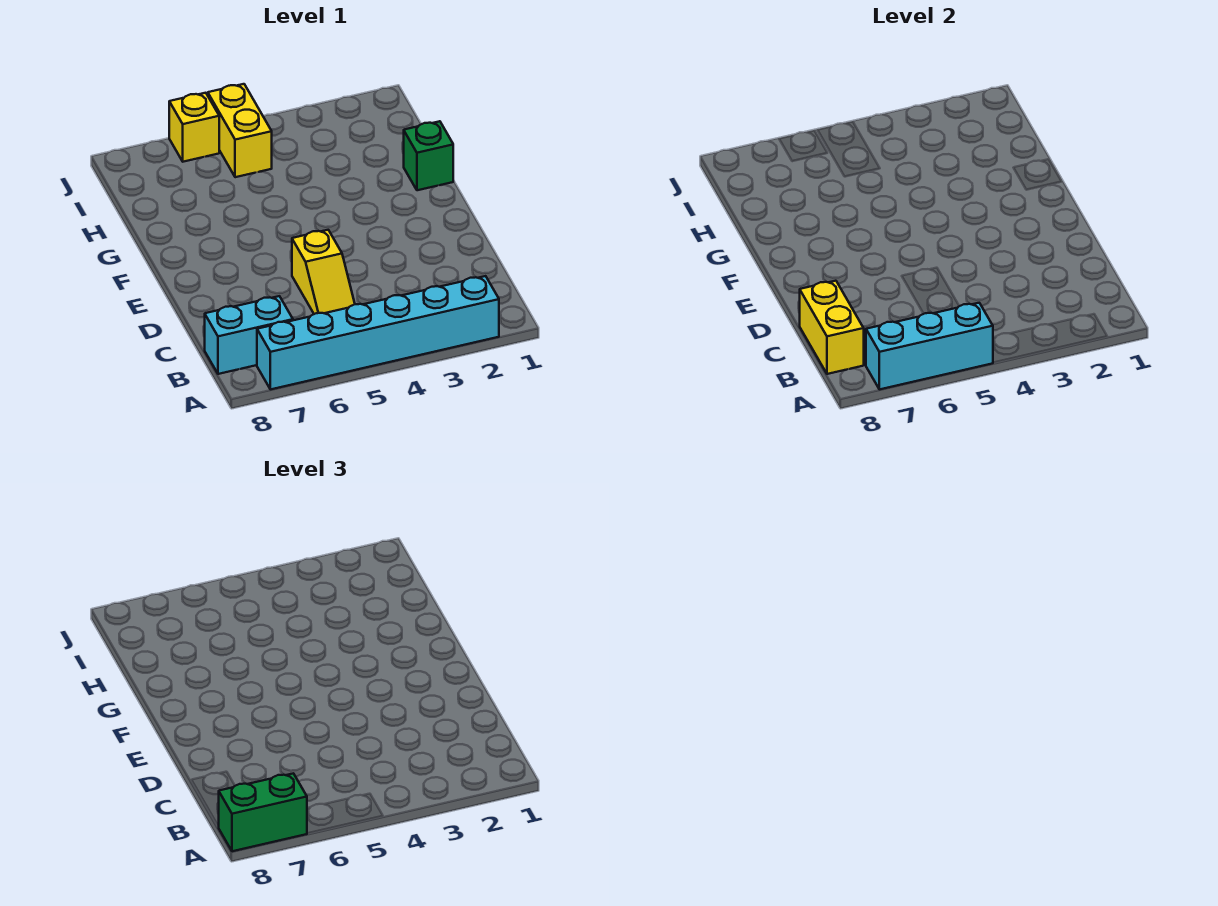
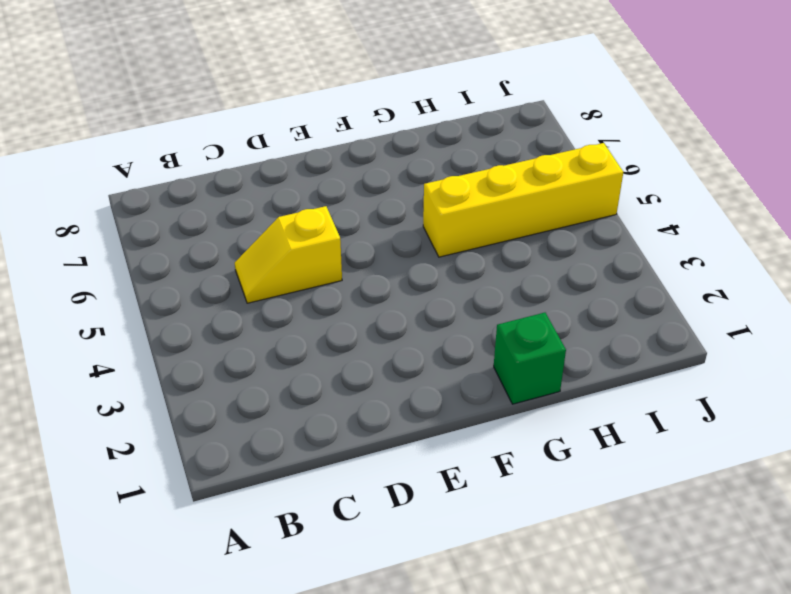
yellow 1x4 brick [423,143,623,257] -> yellow 1x2 brick [208,84,272,177]
none -> cyan 1x6 brick [257,276,499,389]
none -> cyan 1x2 brick [205,296,293,374]

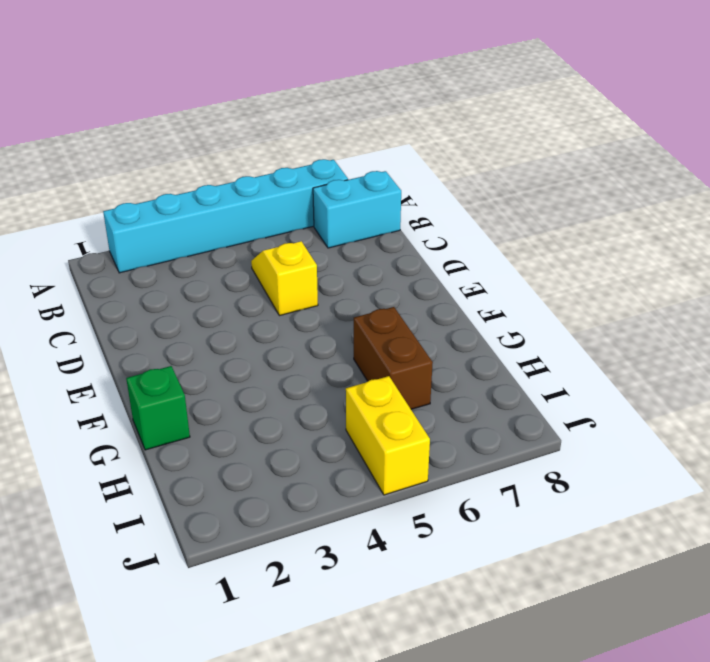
brown 1x2 brick [354,307,433,409] -> none
none -> yellow 1x1 brick [169,93,219,162]
none -> cyan 1x3 brick [866,303,993,389]

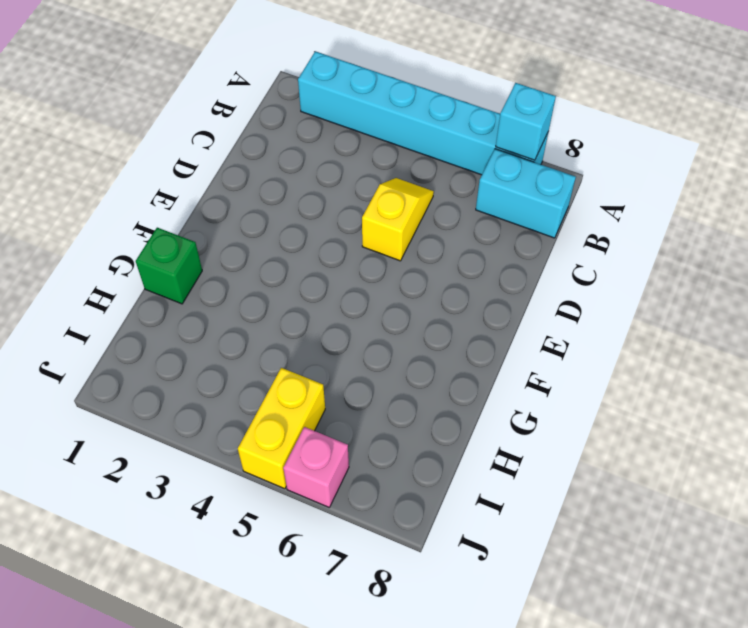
cyan 1x1 brick [496,83,556,160] -> cyan 1x3 brick [866,303,993,389]
pink 1x1 brick [283,427,349,507] -> yellow 1x1 brick [169,93,219,162]
none -> yellow 1x2 brick [800,281,864,374]
none -> green 1x2 brick [218,773,307,851]

